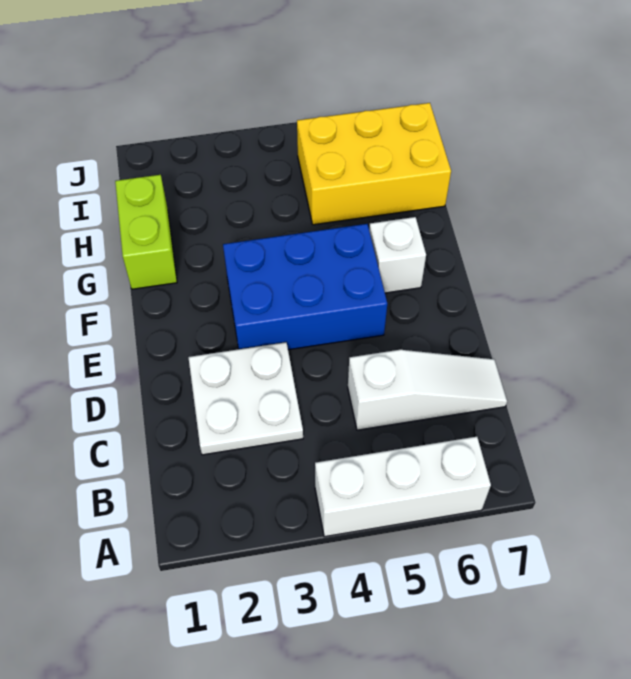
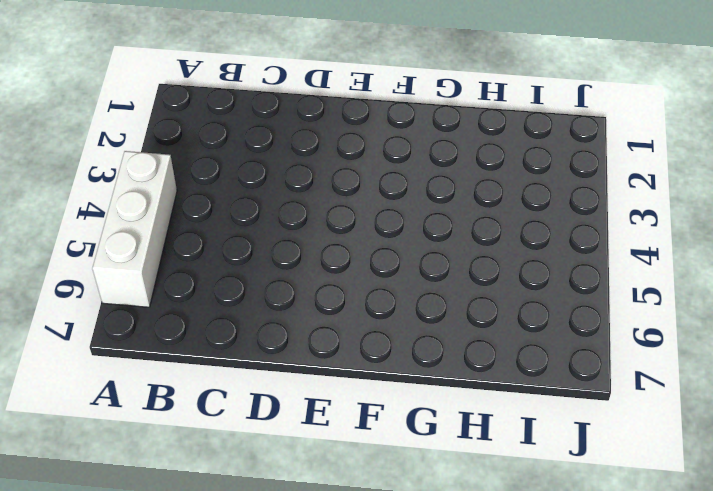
none -> white 2x2 plate [188,342,303,455]
none -> white 1x3 slope [348,350,507,430]

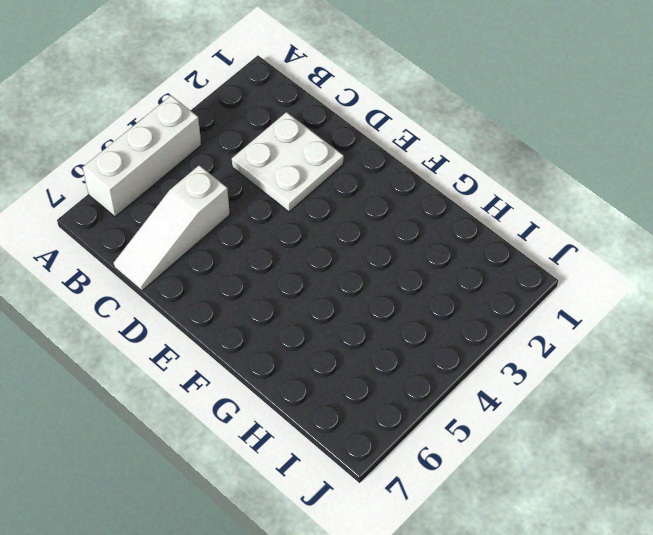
none -> blue 2x3 brick [223,224,387,350]
none -> white 1x1 brick [369,217,426,293]

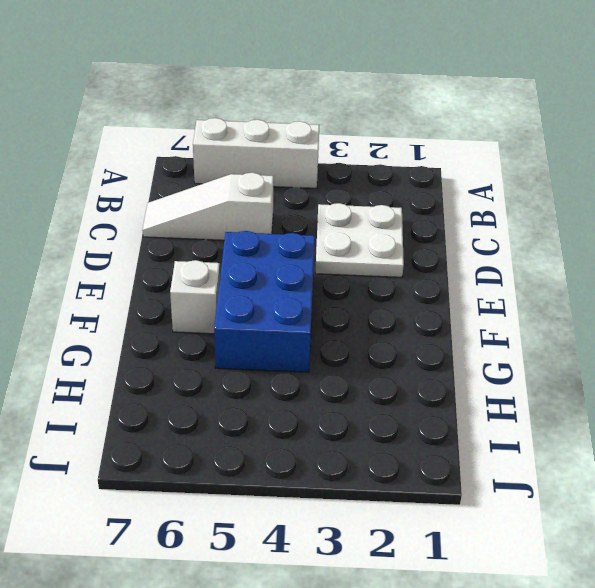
blue 2x3 brick [214,231,315,372] -> blue 2x3 brick turned to [223,224,387,350]
none -> lime 1x2 brick [115,175,177,289]
none -> yellow 2x3 brick [297,103,451,225]

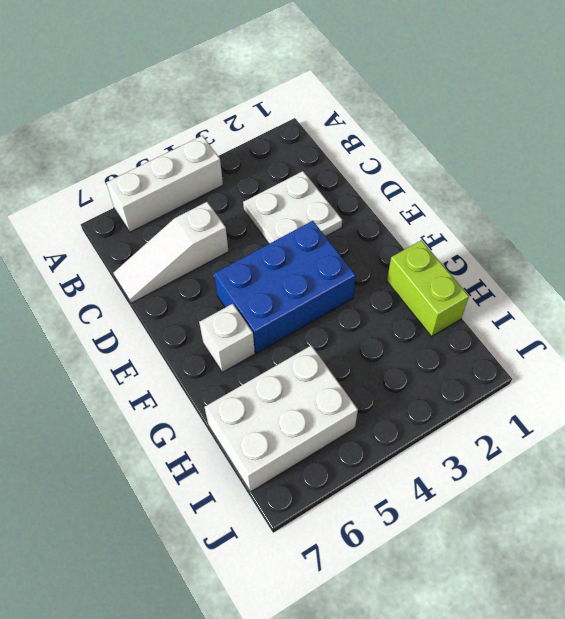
white 2x3 brick [205,345,358,492] -> yellow 2x3 brick [297,103,451,225]

